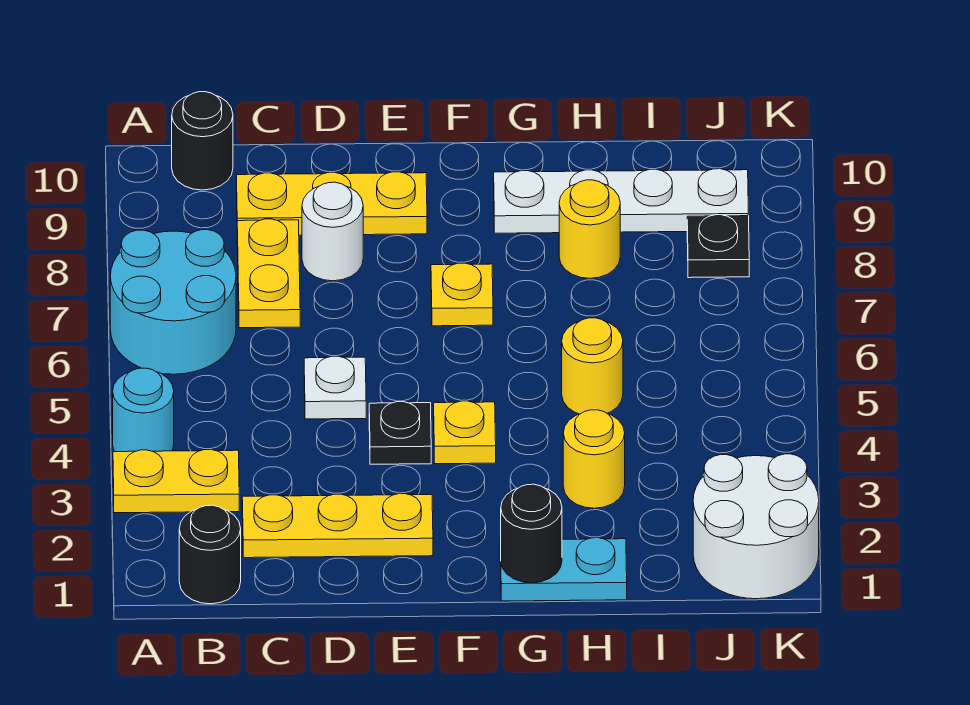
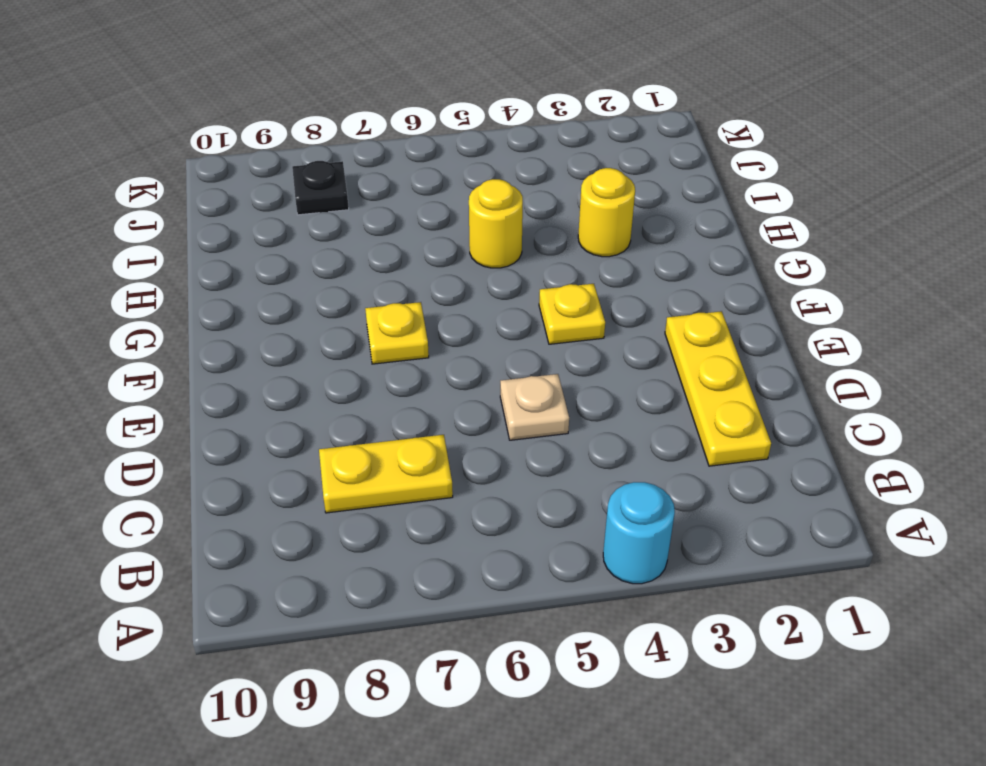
tan 1x1 plate [500,374,569,440] -> white 1x1 plate [304,356,366,419]
none -> yellow 1x2 plate [113,449,239,513]
none -> cyan 2x2 round brick [110,230,236,374]
none -> black 1x1 round brick [179,505,241,604]

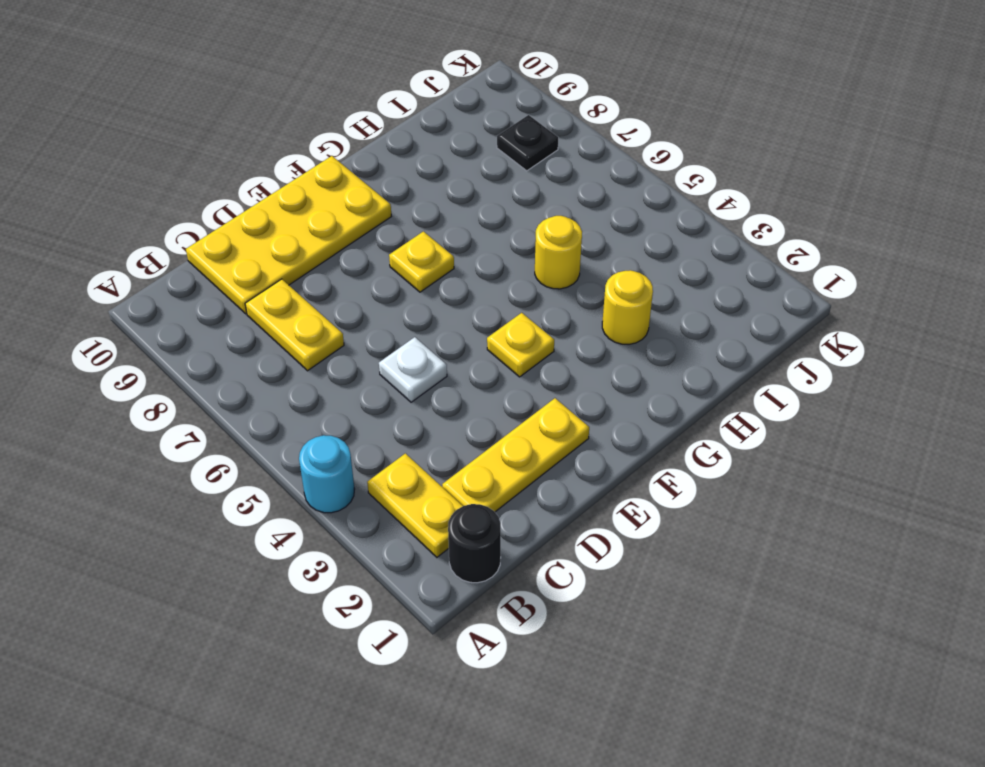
yellow 1x2 plate [367,453,463,557] -> yellow 1x2 plate turned to [113,449,239,513]
yellow 2x4 plate [186,156,391,314] -> yellow 1x3 plate [237,172,427,235]
none -> cyan 2x2 round brick [110,230,236,374]
none -> black 1x1 round brick [172,92,233,190]
none -> white 1x1 round brick [302,182,363,281]

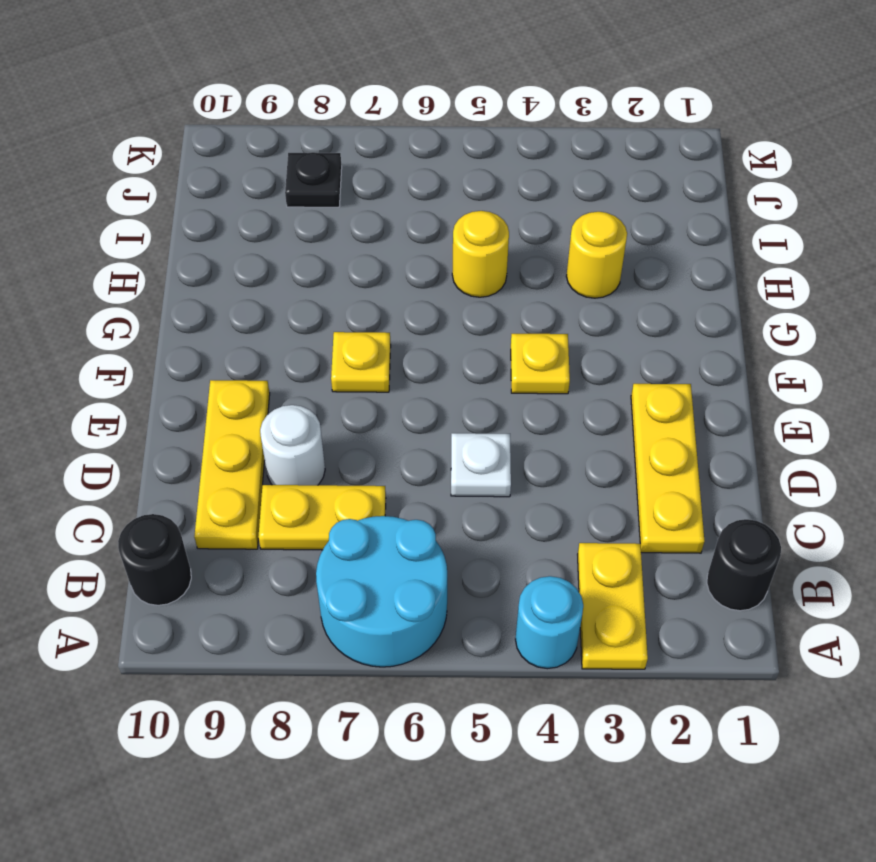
none -> black 1x1 plate [369,402,431,464]
none -> cyan 1x2 plate [500,538,627,601]
none -> white 1x4 plate [494,169,748,233]

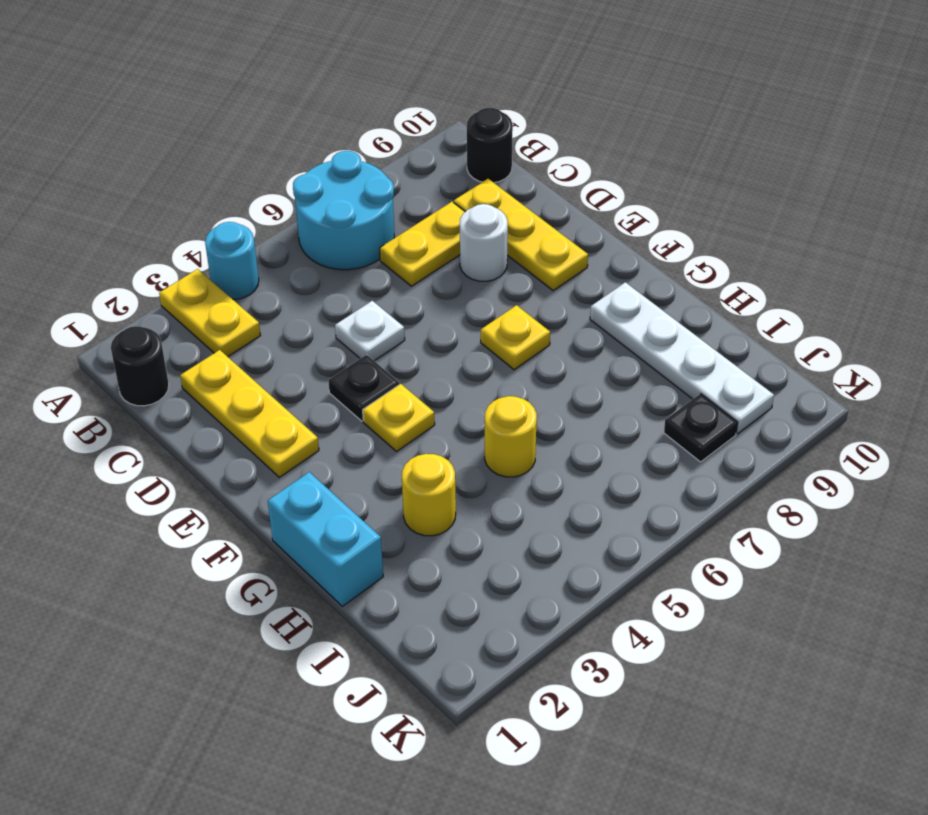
cyan 1x2 brick [268,472,383,606] -> cyan 1x2 plate [500,538,627,601]
none -> yellow 1x1 round brick [559,180,620,278]
none -> white 2x2 round brick [693,454,819,599]
none -> black 1x1 round brick [501,484,562,583]

